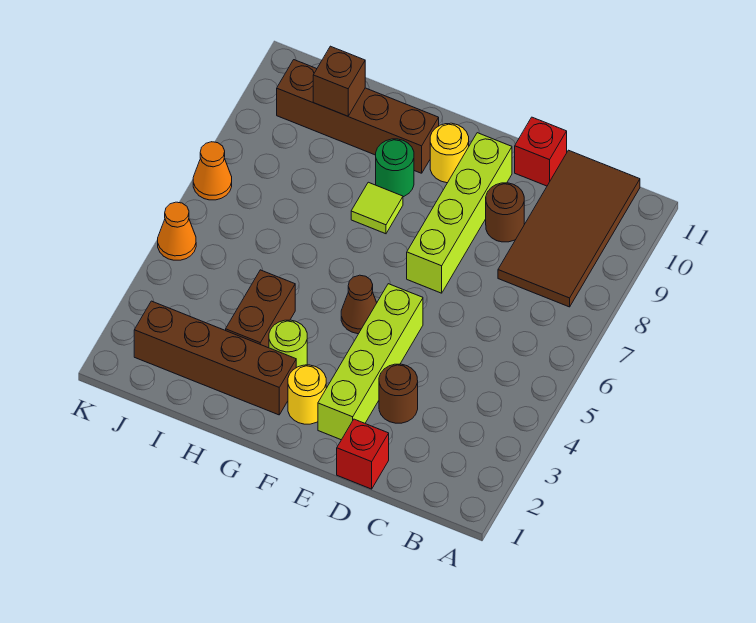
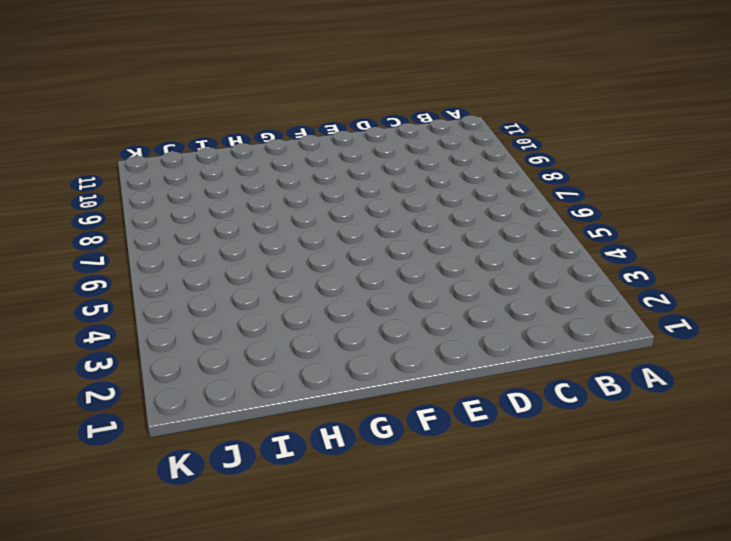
none -> brown 2x4 tile [498,150,640,307]
none -> red 1x1 brick [337,419,389,489]
none -> brown 1x1 round brick [379,364,418,423]

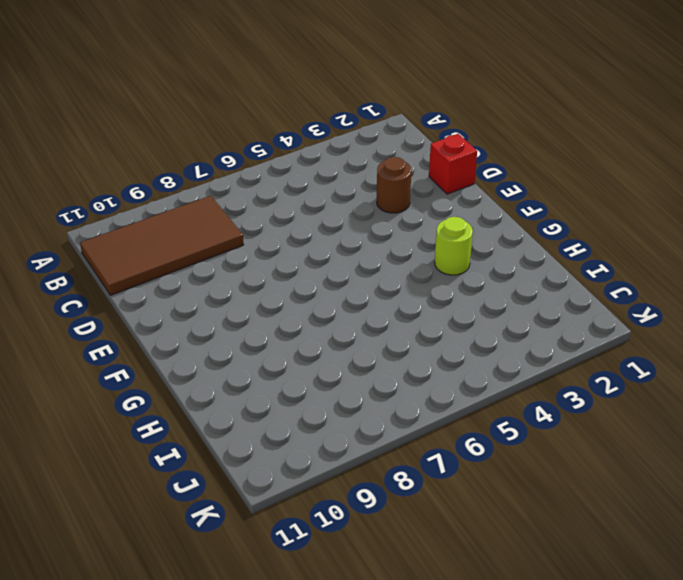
none -> brown 1x1 round brick [486,183,524,242]
none -> red 1x1 brick [515,117,567,186]
none -> lime 1x4 brick [318,284,423,440]

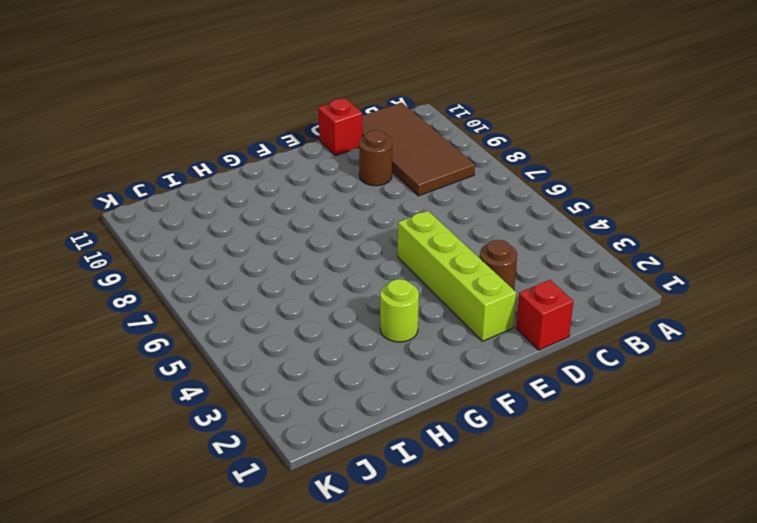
none -> lime 1x4 brick [407,133,512,293]
none -> yellow 1x1 round brick [288,365,326,424]
none -> brown 1x1 cone [341,275,377,334]

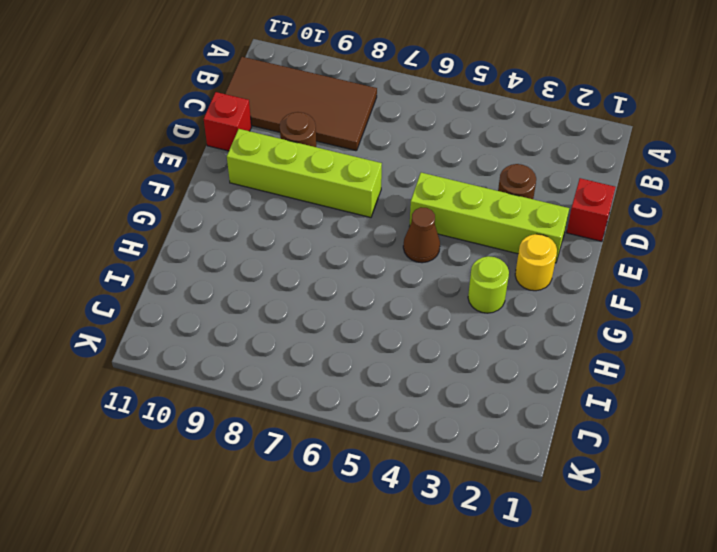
none -> yellow 1x1 round brick [430,123,469,183]
none -> brown 1x4 brick [134,301,296,415]
none -> lime 1x1 tile [351,182,403,234]

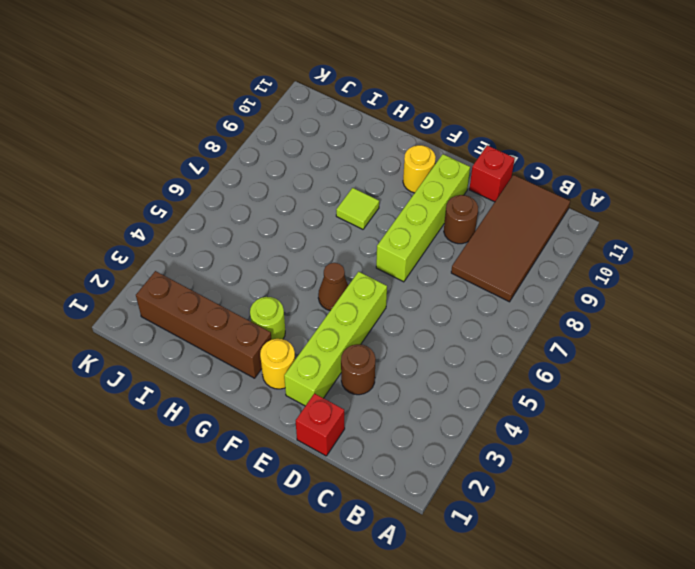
none -> green 1x1 round brick [376,139,414,197]
none -> brown 1x4 brick [277,60,439,173]
none -> brown 1x2 brick [226,270,295,348]

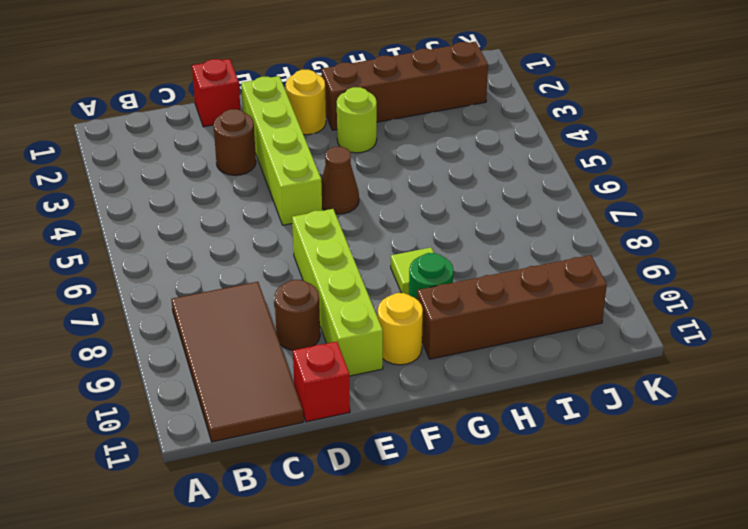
none -> brown 1x2 brick [226,270,295,348]
none -> orange 1x1 cone [158,202,196,260]
none -> orange 1x1 cone [193,142,232,200]

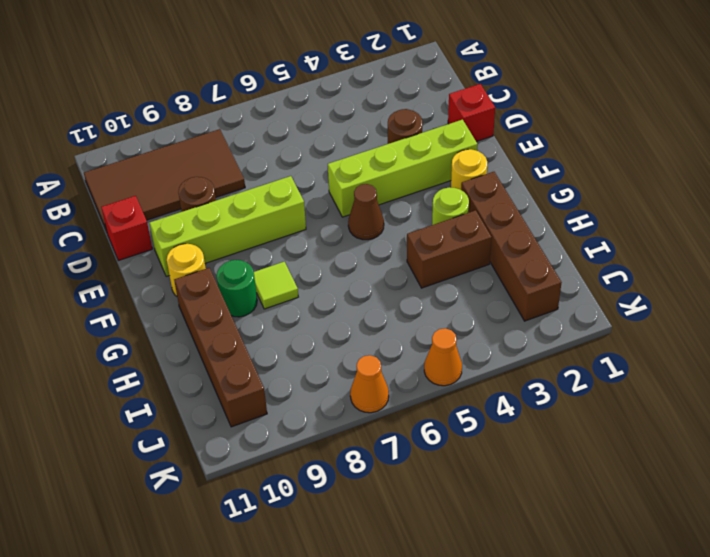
none -> brown 1x1 brick [313,46,365,116]

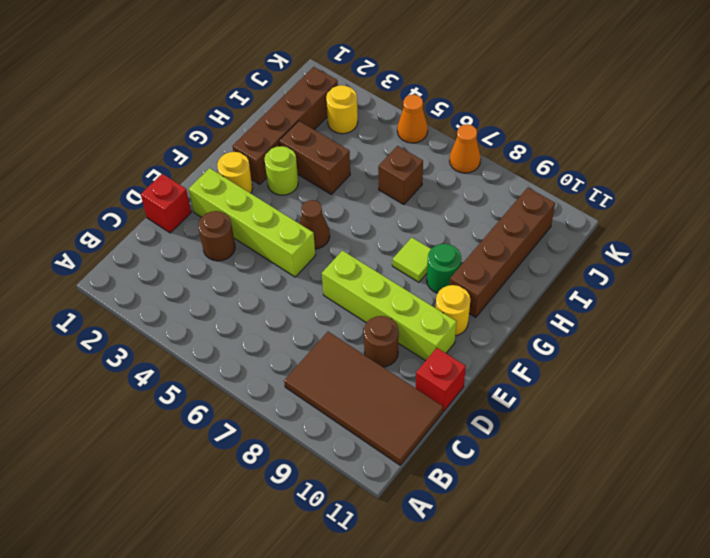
brown 1x1 brick [378,146,423,205] -> brown 1x1 brick moved to [313,46,365,116]
yellow 1x1 round brick [326,85,358,134] -> none

